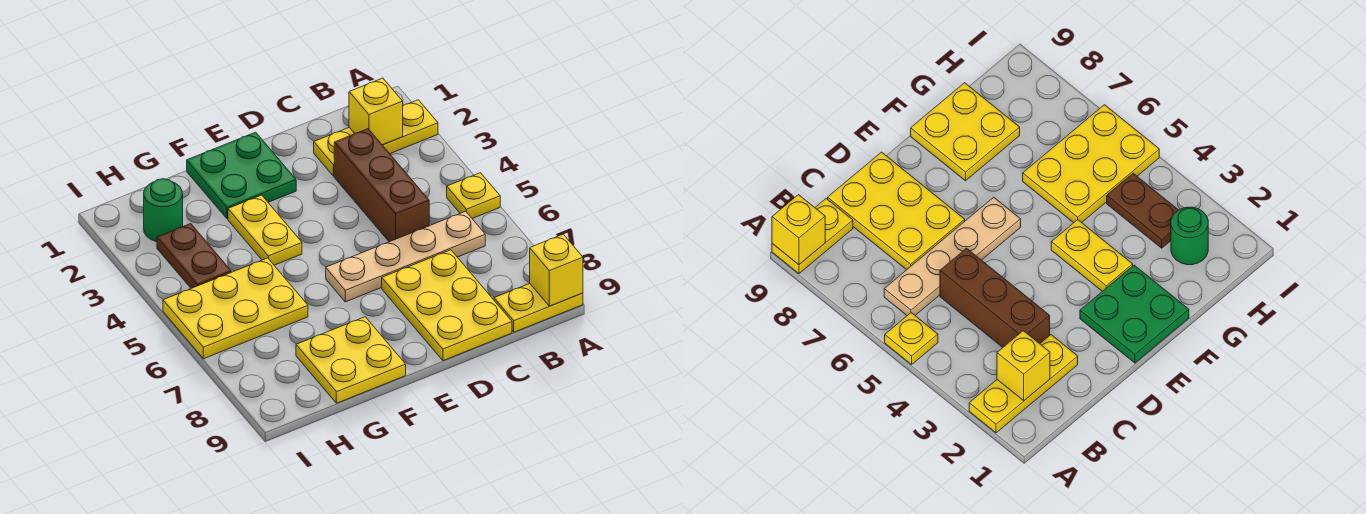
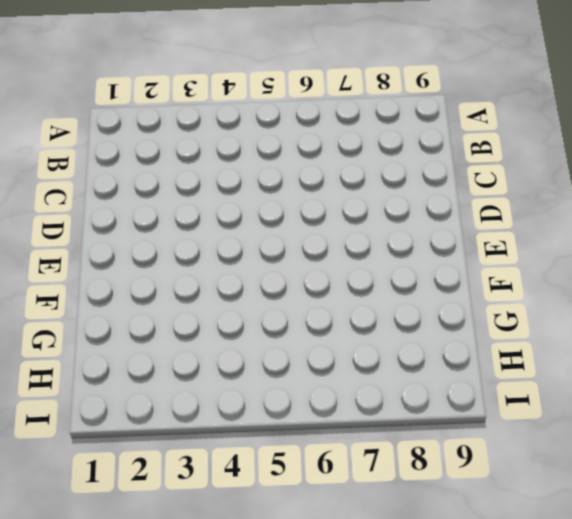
none -> yellow 1x3 plate [314,100,438,176]
none -> yellow 1x1 plate [447,173,500,219]
none -> yellow 1x2 plate [494,284,583,332]

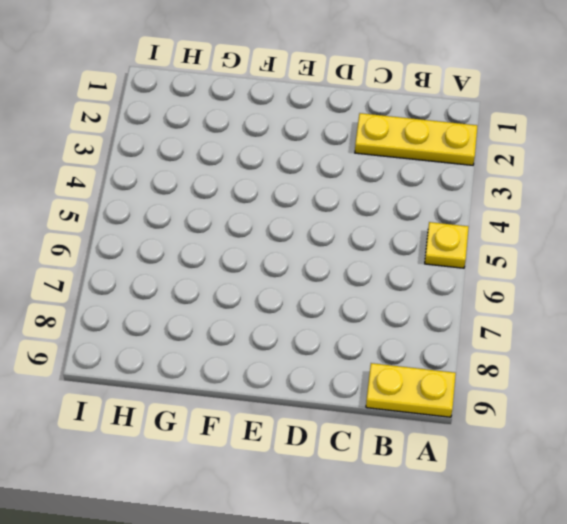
none -> tan 1x4 plate [326,211,485,302]
none -> brown 1x3 brick [334,129,429,242]
none -> yellow 2x3 plate [382,250,512,361]

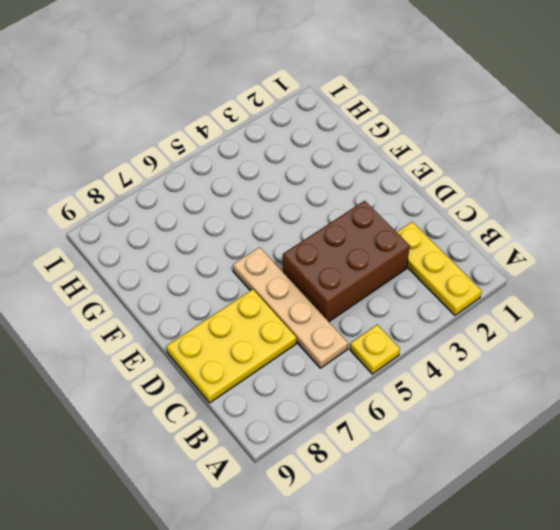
brown 2x3 brick [283,201,410,322] -> brown 1x3 brick [334,129,429,242]
none -> yellow 1x2 plate [494,284,583,332]
none -> green 2x2 plate [187,132,296,219]
none -> yellow 1x2 plate [228,195,302,265]

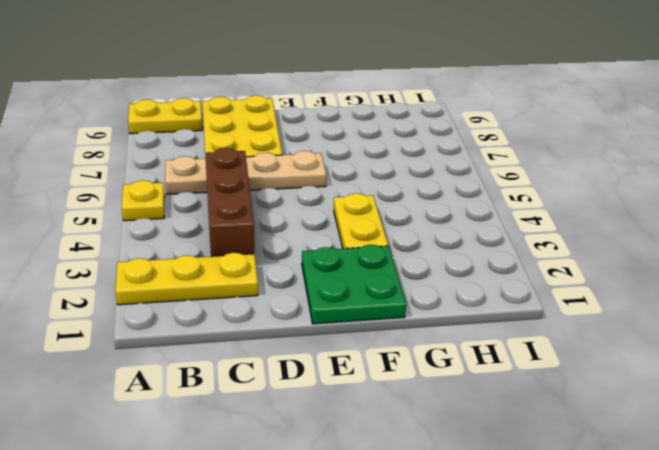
none -> yellow 2x2 plate [296,317,406,403]
none -> yellow 2x3 plate [163,258,308,359]
none -> green 1x1 round brick [144,179,183,242]

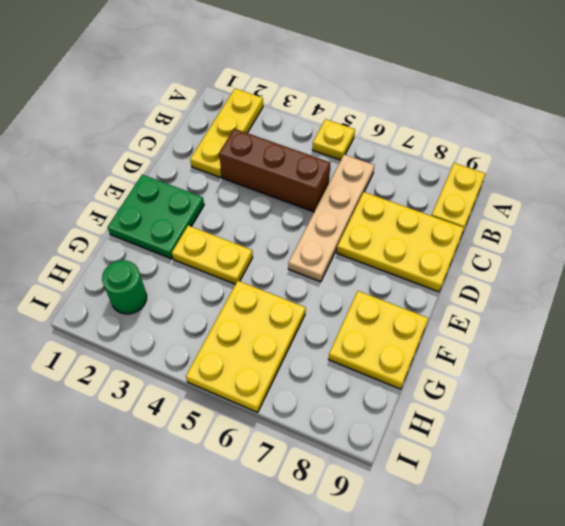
none -> brown 1x2 plate [157,224,231,288]
none -> yellow 1x1 brick [530,234,583,306]
none -> yellow 1x1 brick [349,78,403,145]

